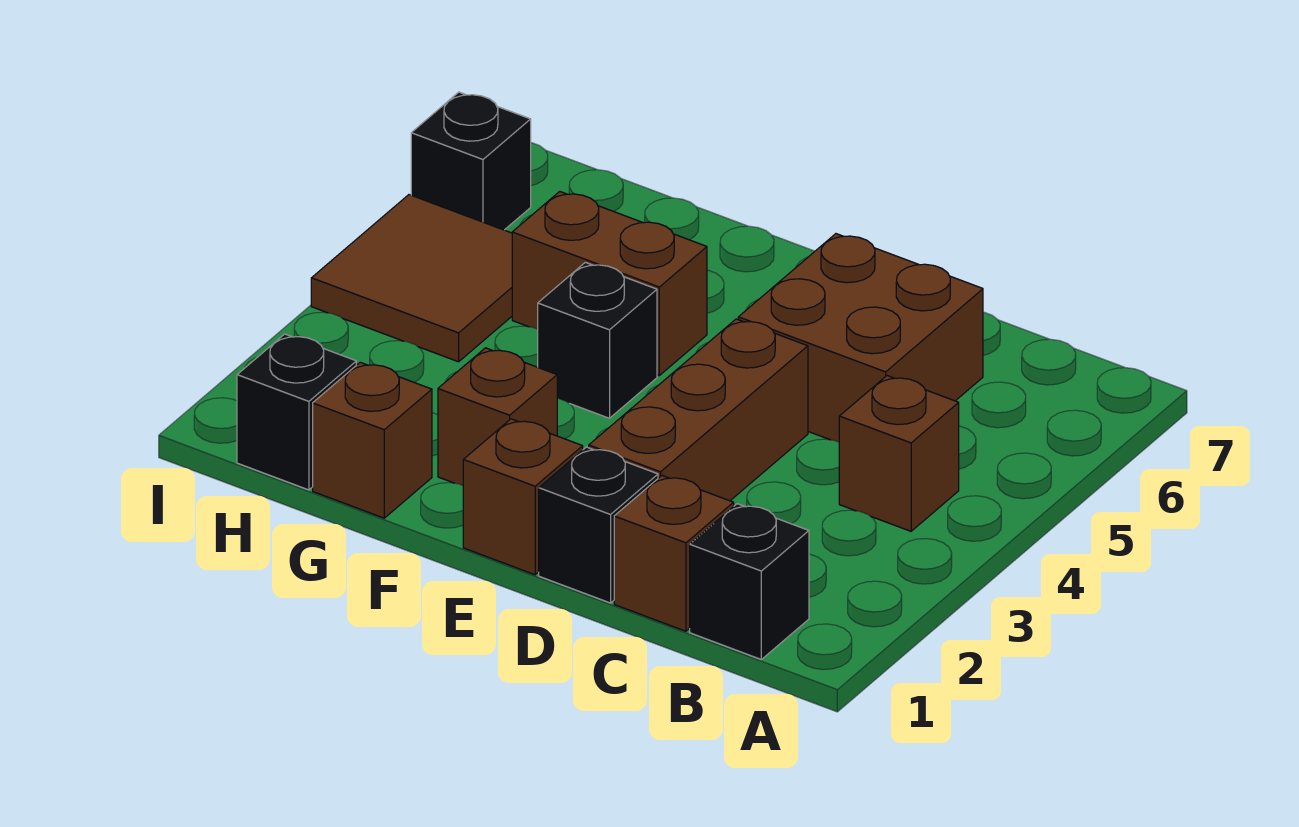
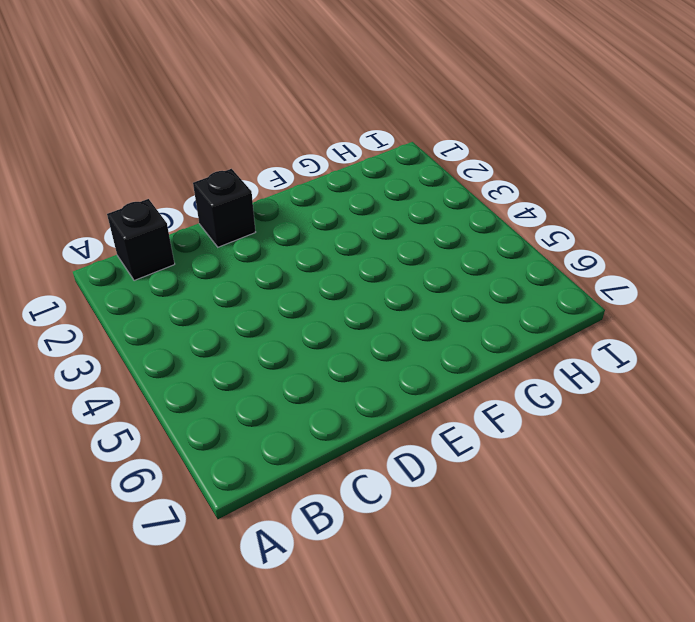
none -> brown 1x1 brick [839,376,959,531]
none -> brown 1x1 brick [614,476,734,631]
none -> brown 2x2 brick [738,234,983,442]

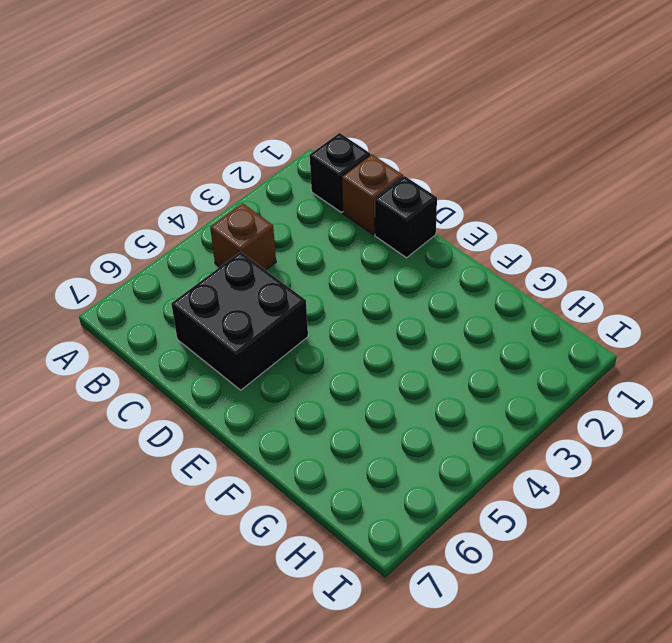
black 2x2 brick [171,252,308,390] -> brown 2x2 brick [738,234,983,442]
none -> brown 1x3 brick [589,319,808,501]
none -> brown 1x1 brick [463,419,583,575]
none -> brown 1x1 brick [438,348,557,485]

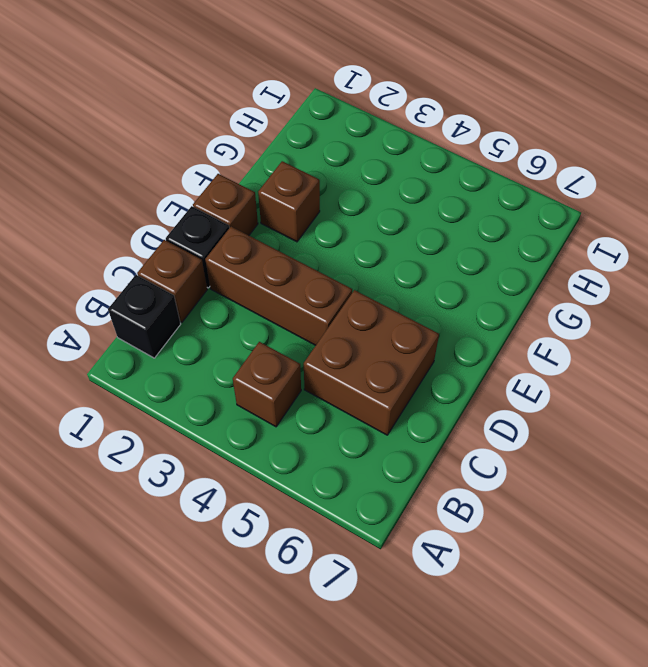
none -> black 1x1 brick [538,262,657,418]
none -> brown 1x2 brick [512,192,707,375]
none -> brown 1x1 brick [313,362,432,518]

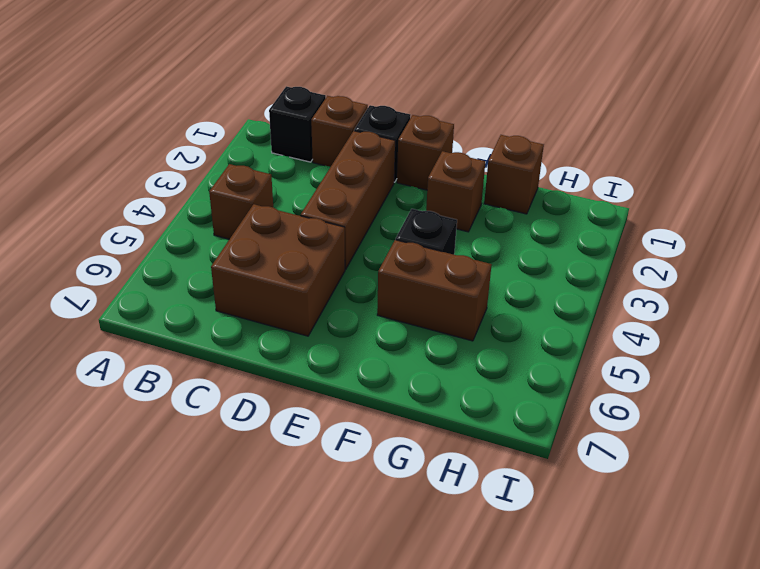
none -> black 1x1 brick [237,334,356,490]
none -> brown 2x2 tile [311,195,512,362]
none -> black 1x1 brick [411,92,531,230]

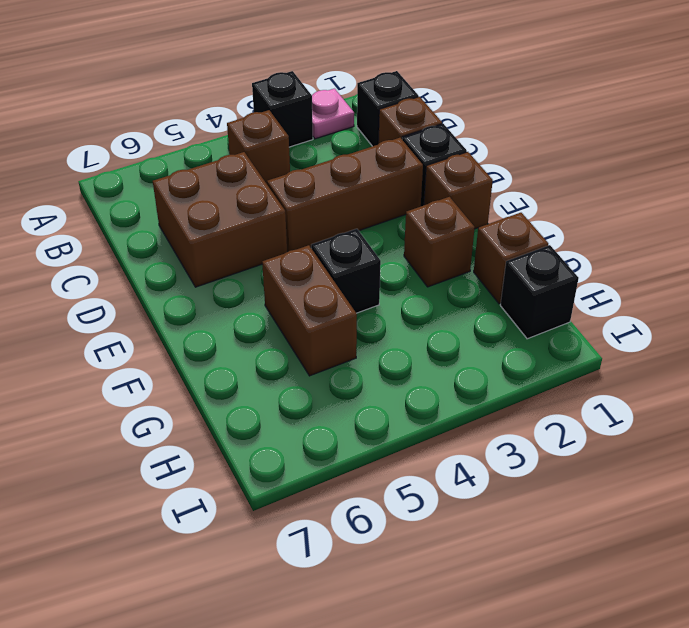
pink 1x1 plate [312,89,354,139] -> none
black 1x1 brick [252,71,313,147] -> black 1x1 brick moved to [411,92,531,230]
none -> brown 2x2 tile [311,195,512,362]

